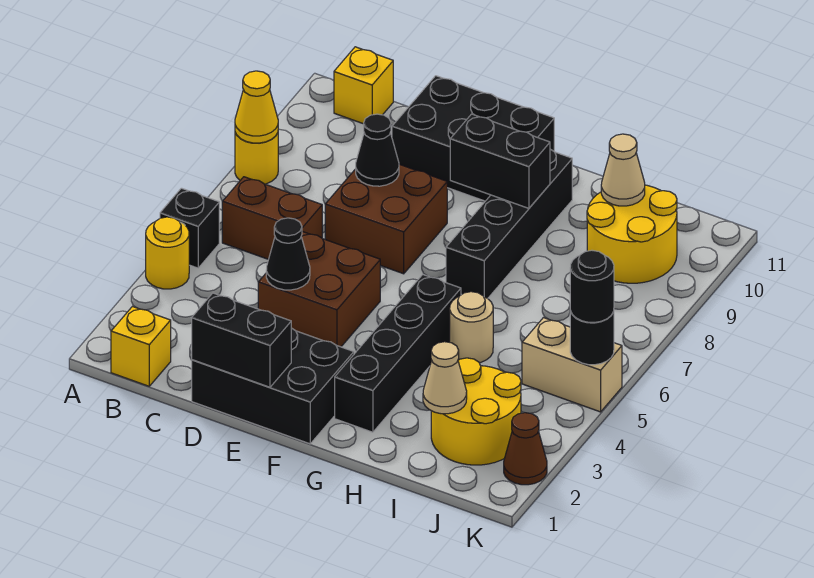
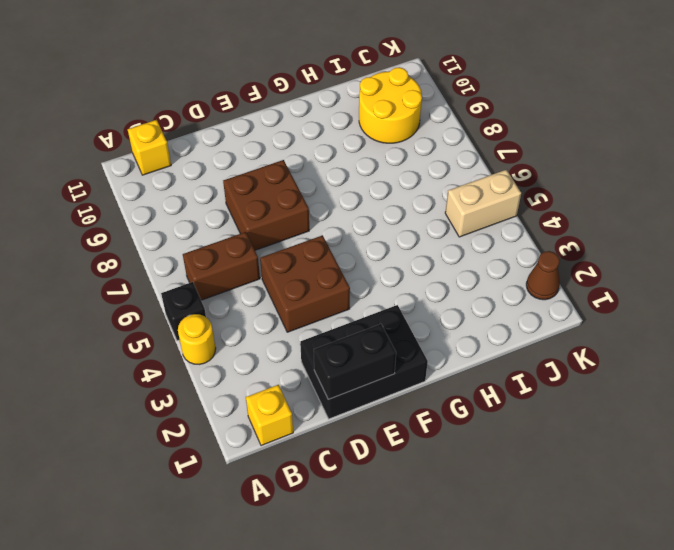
none -> yellow 1x1 round brick [235,133,278,184]
none -> black 2x3 brick [392,76,554,201]
none -> black 1x4 brick [335,275,461,432]

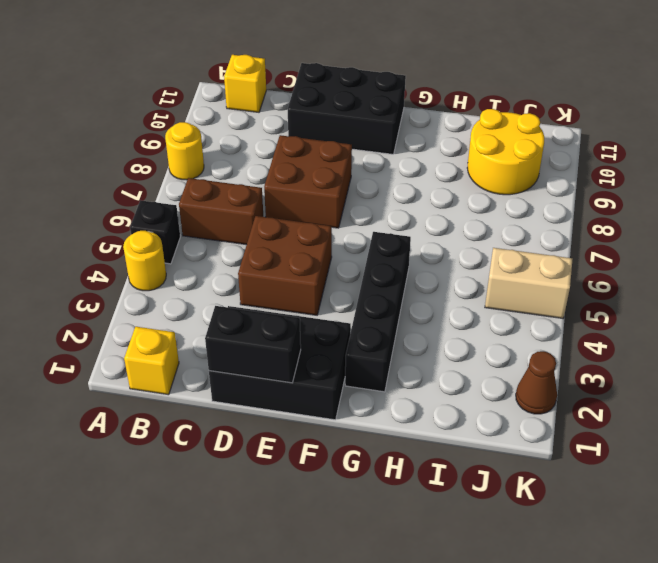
none -> black 1x4 brick [446,149,572,298]
none -> tan 1x1 round brick [450,292,493,363]
none -> yellow 2x2 round brick [431,358,521,465]

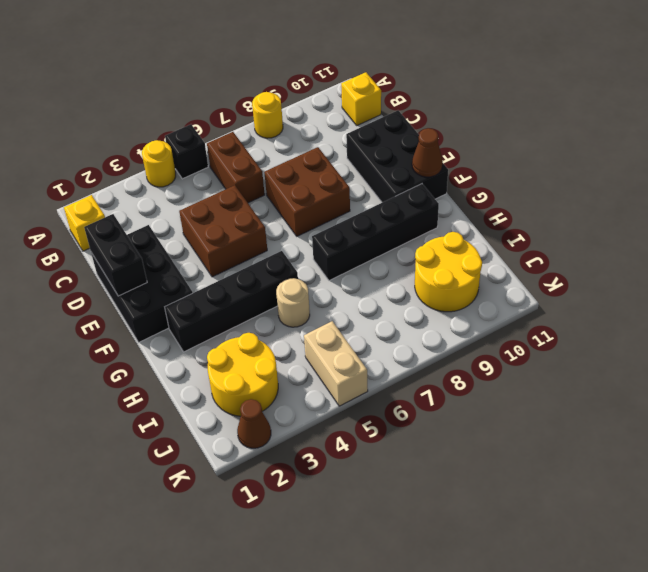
brown 1x1 cone [412,128,443,177] -> none
none -> yellow 1x1 cone [235,71,278,143]
none -> black 1x1 cone [266,218,310,290]
none -> black 1x1 cone [356,114,399,186]

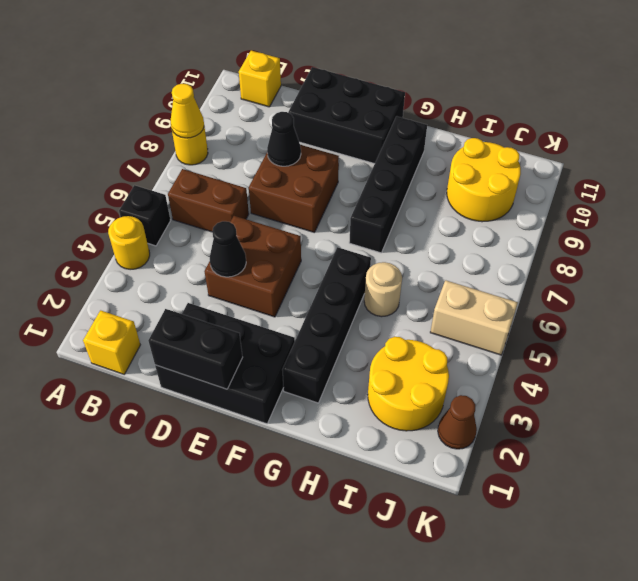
none -> black 1x2 brick [450,114,550,208]
none -> tan 1x1 cone [423,342,467,414]
none -> tan 1x1 cone [601,134,645,206]

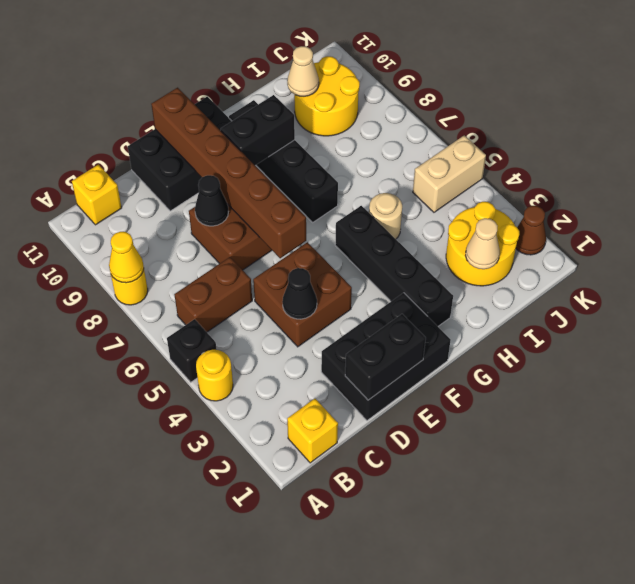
brown 1x6 brick [151,88,306,258] -> none
none -> black 1x1 round brick [570,311,614,365]
none -> black 1x1 round brick [570,250,614,323]

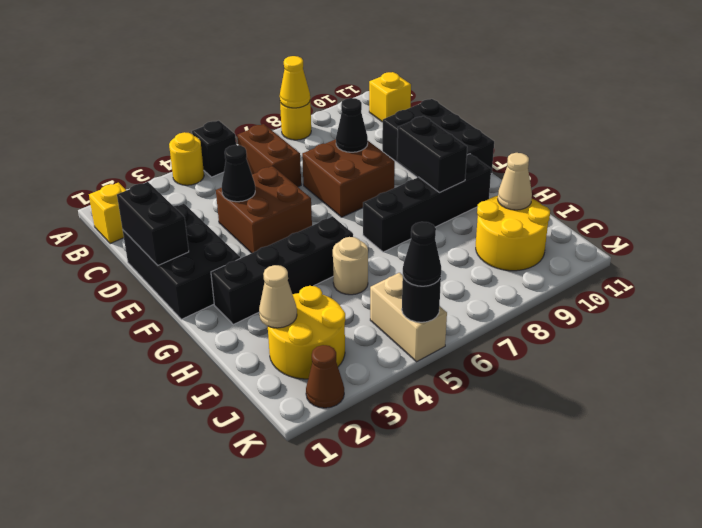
black 1x1 cone [403,222,441,286] -> black 1x1 round brick [570,250,614,323]

